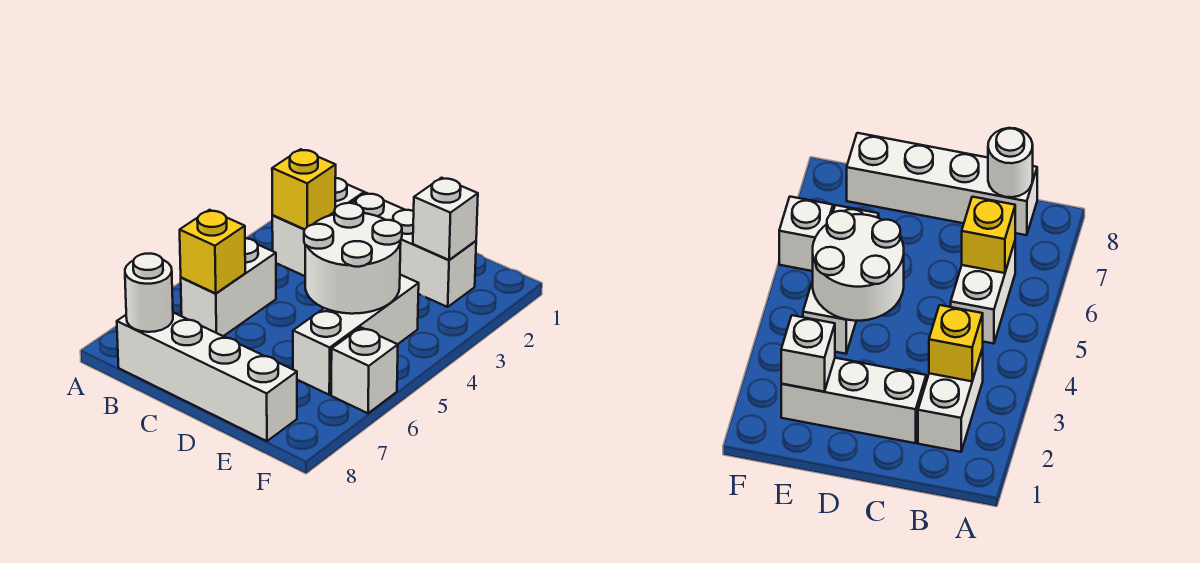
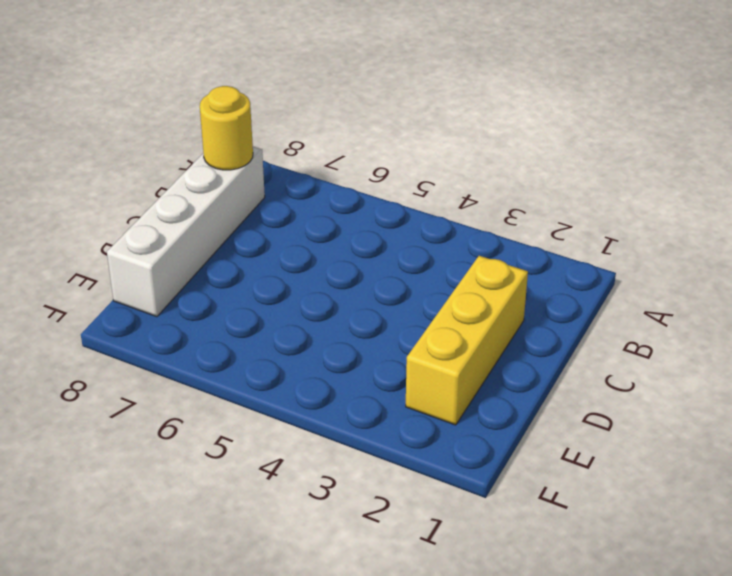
yellow 1x1 round brick [200,86,253,170] -> white 1x1 round brick [125,254,173,332]
yellow 1x3 brick [406,256,528,425] -> white 1x3 brick [352,193,476,307]
none -> white 1x2 brick [272,178,364,276]
none -> white 1x2 brick [181,238,276,336]

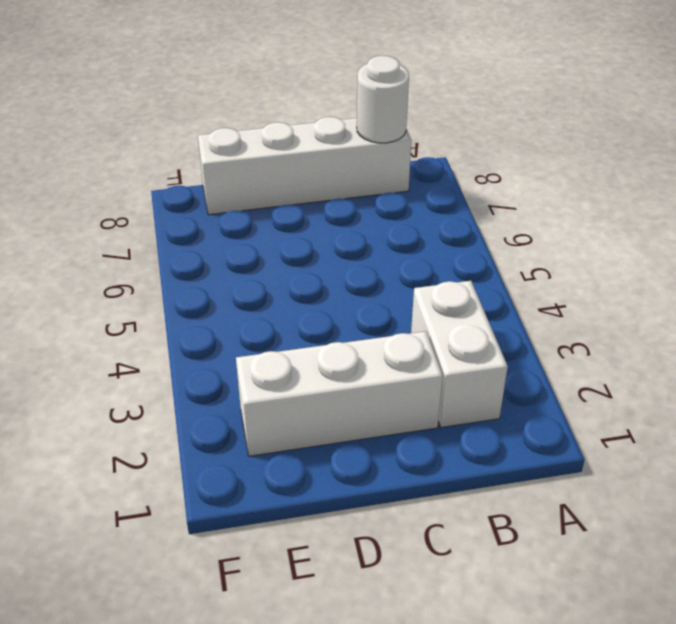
none -> white 1x2 brick [181,238,276,336]
none -> white 1x3 brick [293,275,419,395]

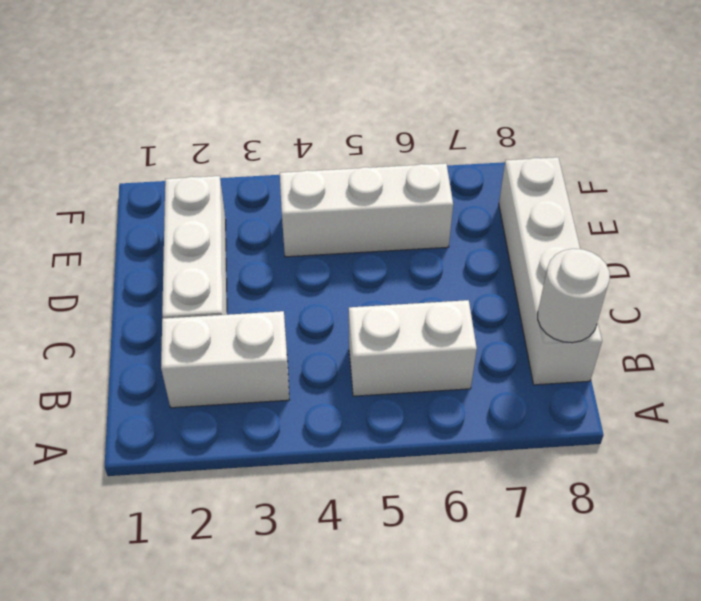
none -> white 1x1 brick [331,327,398,413]
none -> yellow 1x1 brick [272,149,336,229]

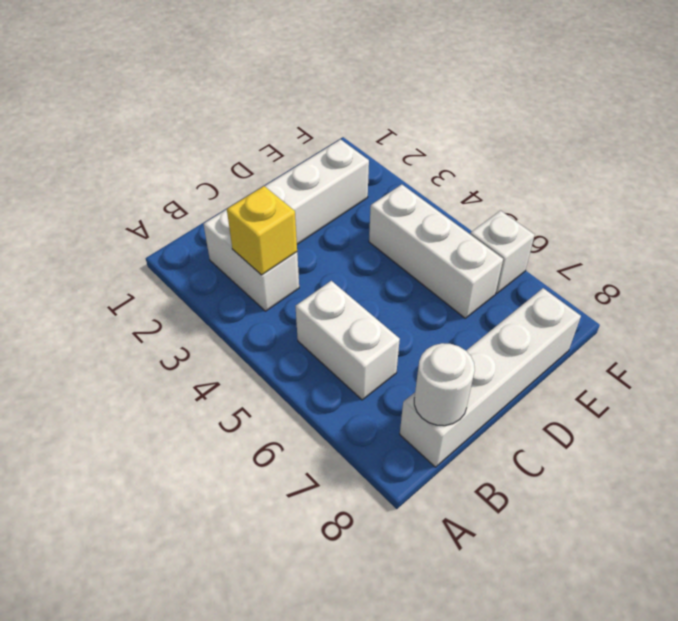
none -> yellow 1x1 brick [180,210,245,294]
none -> white 2x2 round brick [304,203,402,314]

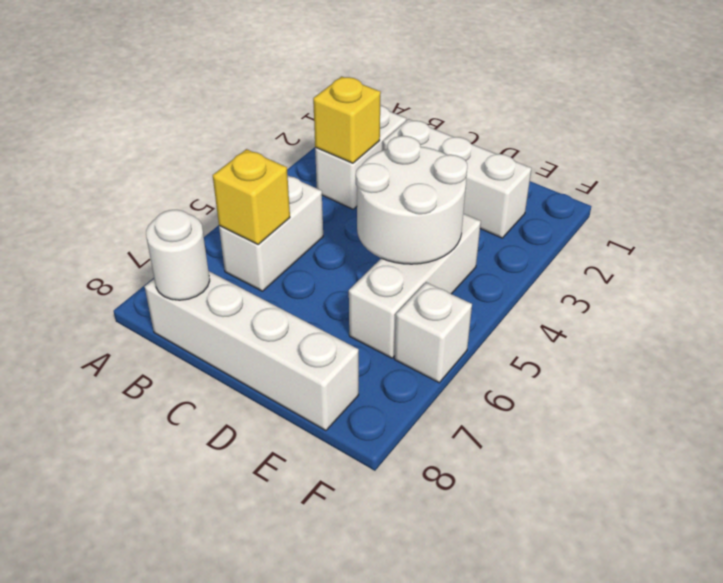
none -> white 1x1 brick [413,178,478,260]

